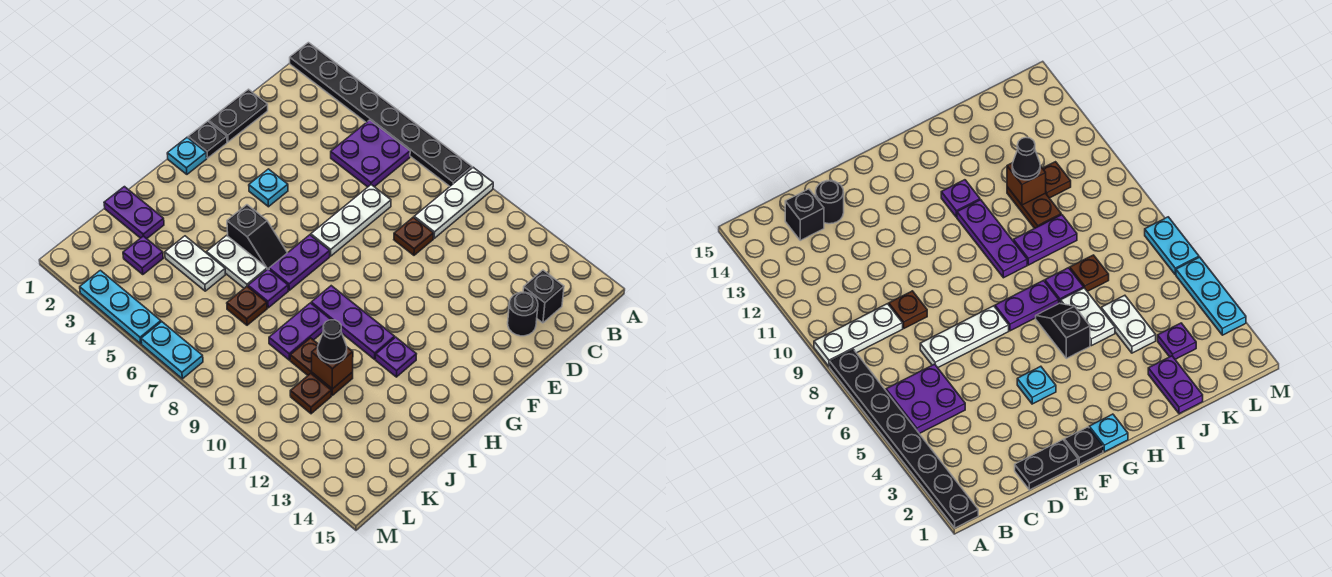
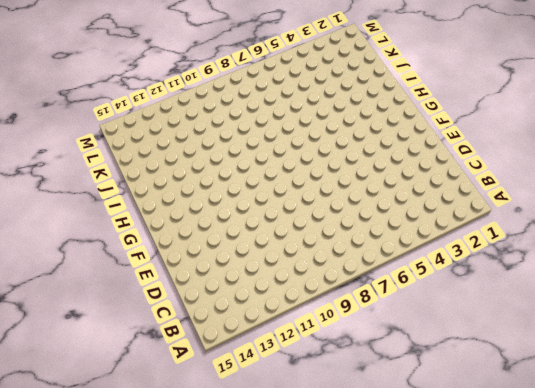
none -> black 1x8 plate [290,43,472,186]
none -> white 1x3 plate [414,167,493,238]
none -> purple 2x2 plate [331,120,410,187]

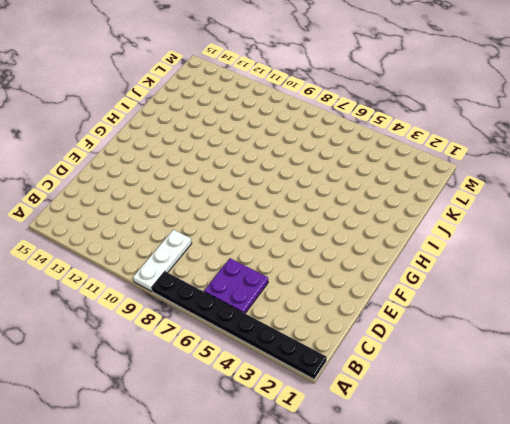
none -> black 1x1 brick [523,270,564,323]
none -> black 1x2 plate [209,89,268,142]
none -> white 1x3 plate [311,185,391,256]

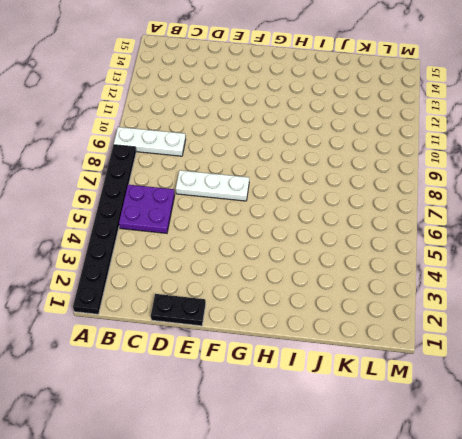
none -> black 1x1 brick [523,270,564,323]
none -> brown 1x1 plate [394,217,434,255]
none -> black 1x1 round brick [508,292,538,336]

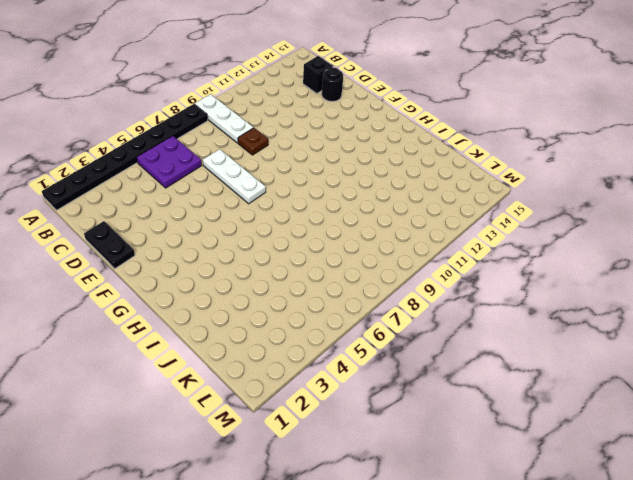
none -> black 1x1 plate [188,121,227,158]
none -> cyan 1x1 plate [249,169,288,207]
none -> cyan 1x1 plate [167,137,207,174]

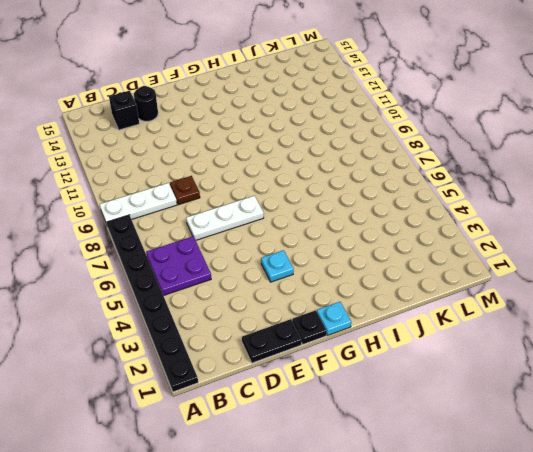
none -> purple 1x2 plate [269,235,330,290]
none -> black 1x2 slope [227,205,287,269]
none -> purple 1x3 plate [311,286,395,359]

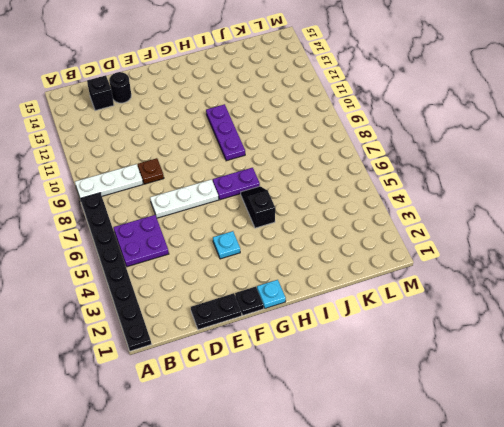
none -> purple 1x1 plate [376,337,416,377]
none -> white 1x2 plate [207,235,267,288]
none -> purple 1x1 plate [248,269,288,308]

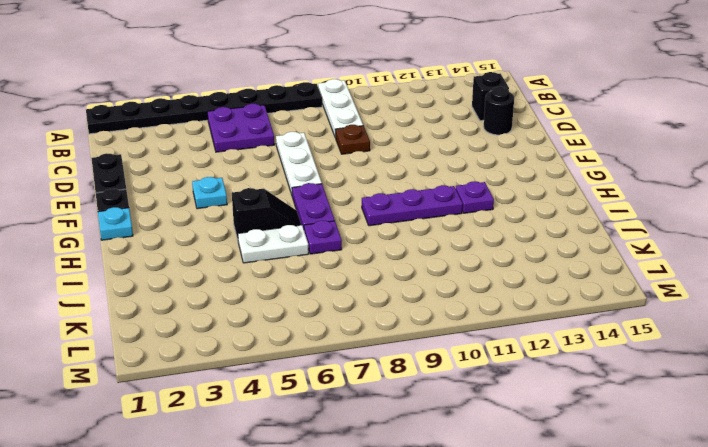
none -> purple 1x2 plate [269,303,331,360]
none -> purple 1x2 plate [104,187,164,239]
none -> white 1x2 plate [165,236,225,291]

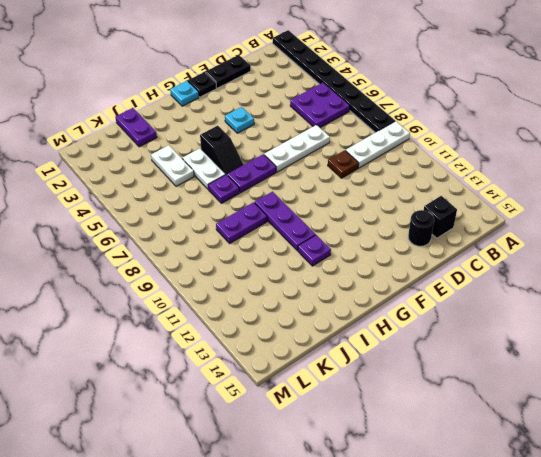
none -> brown 1x1 plate [227,286,267,325]
none -> brown 1x2 plate [290,338,353,395]
none -> purple 1x1 plate [123,236,163,275]

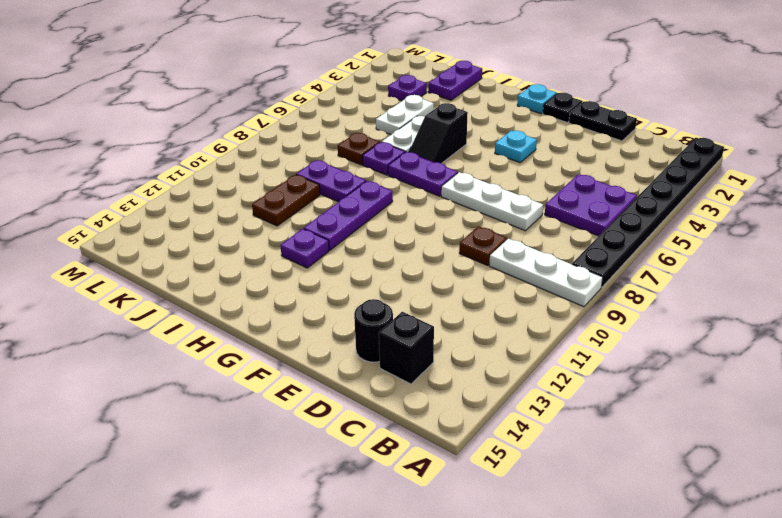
none -> brown 1x1 plate [290,373,331,414]
none -> cyan 1x3 plate [80,270,161,344]
none -> cyan 1x2 plate [141,322,203,379]

